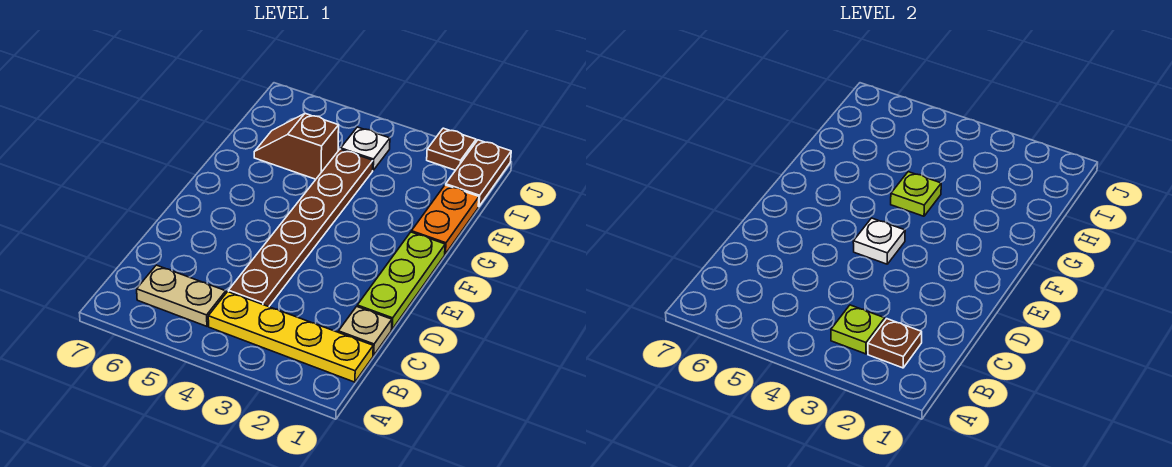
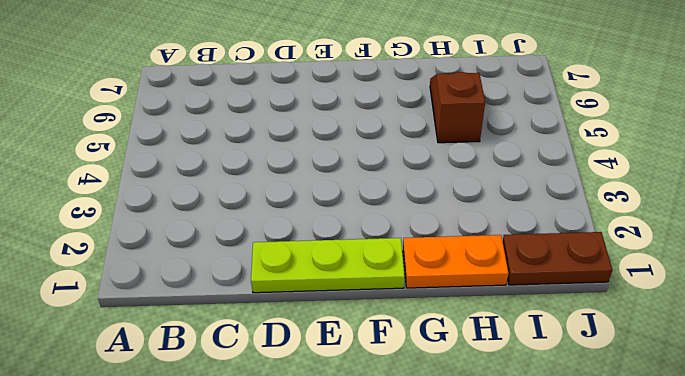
none -> yellow 1x4 plate [208,292,373,382]
none -> tan 1x2 plate [137,265,226,326]
none -> tan 1x1 plate [338,306,392,355]

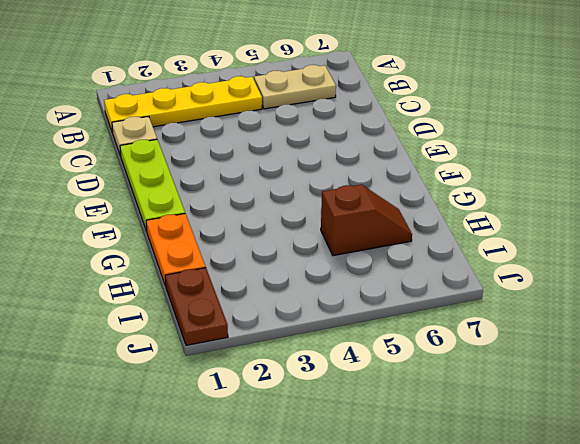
none -> brown 1x6 plate [229,149,373,307]
none -> white 1x1 plate [341,127,390,170]
none -> brown 1x1 plate [427,128,476,170]

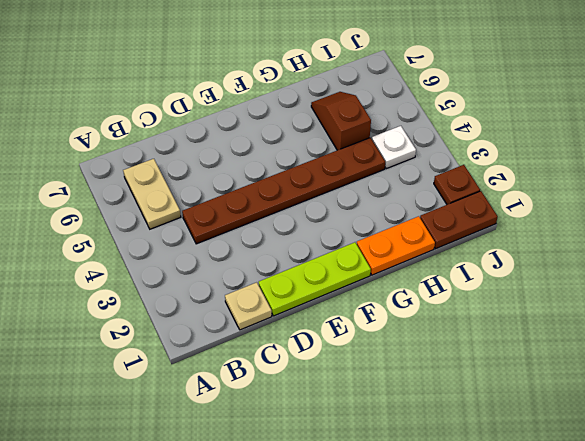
none -> yellow 1x4 plate [208,292,373,382]
none -> brown 1x1 plate [868,319,922,368]
none -> lime 1x1 plate [831,305,885,354]

